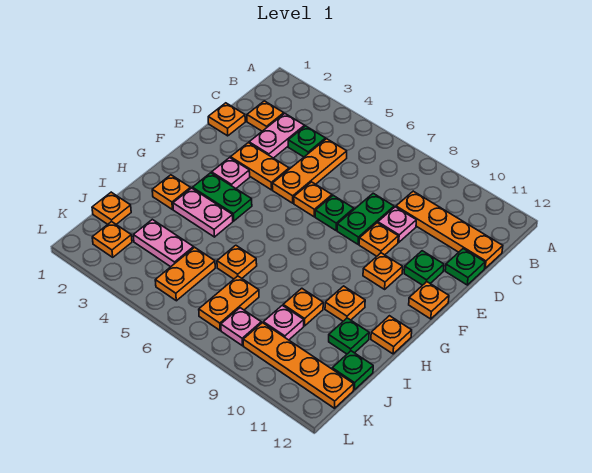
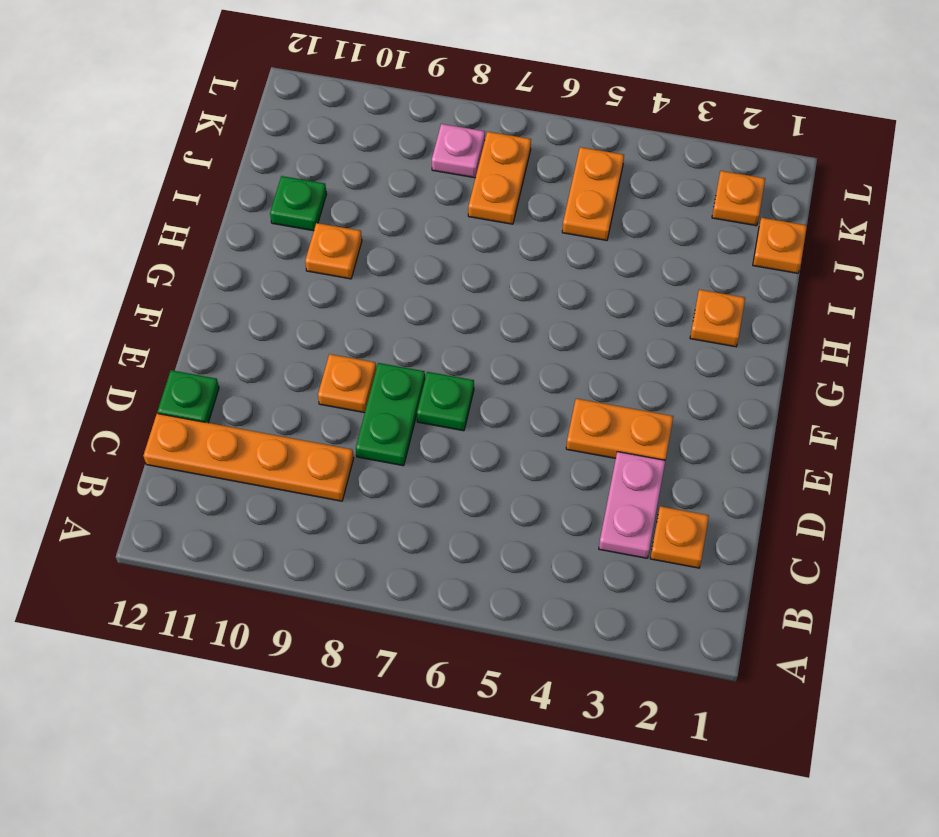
none -> green 1x1 plate [288,126,326,157]
none -> orange 1x3 plate [272,139,347,203]
none -> orange 1x1 plate [208,103,245,136]
none -> pink 1x1 plate [378,207,416,242]

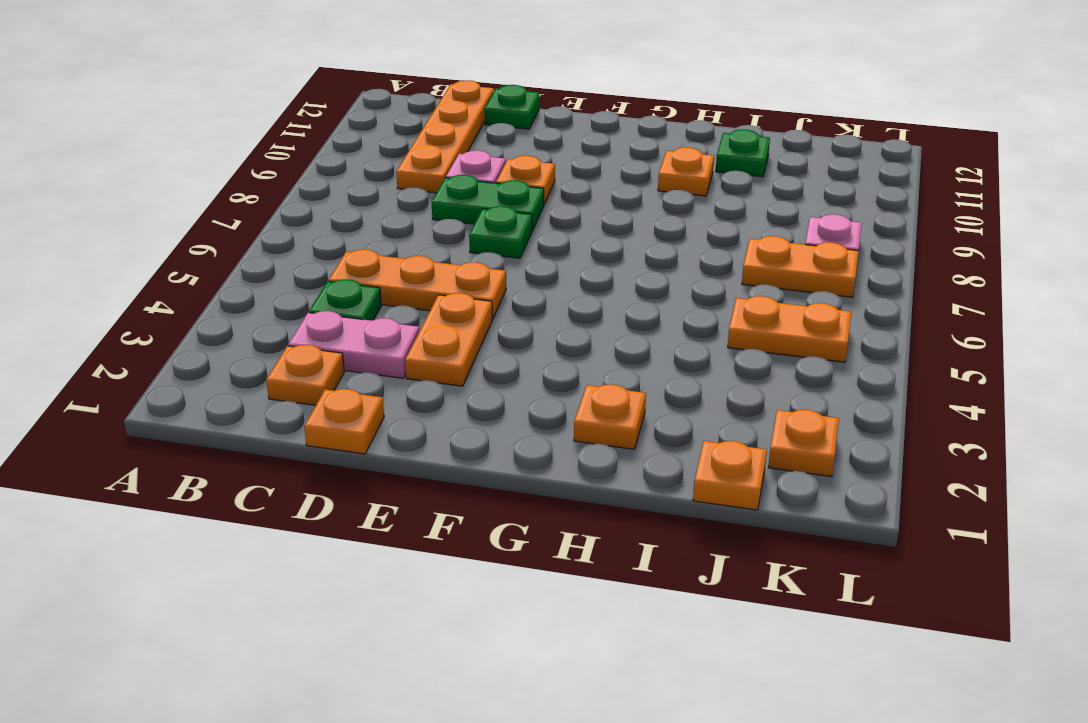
none -> orange 1x1 plate [294,182,332,217]
none -> green 1x1 plate [404,251,444,285]
none -> pink 1x1 plate [212,158,250,188]
none -> orange 1x1 plate [363,253,403,289]

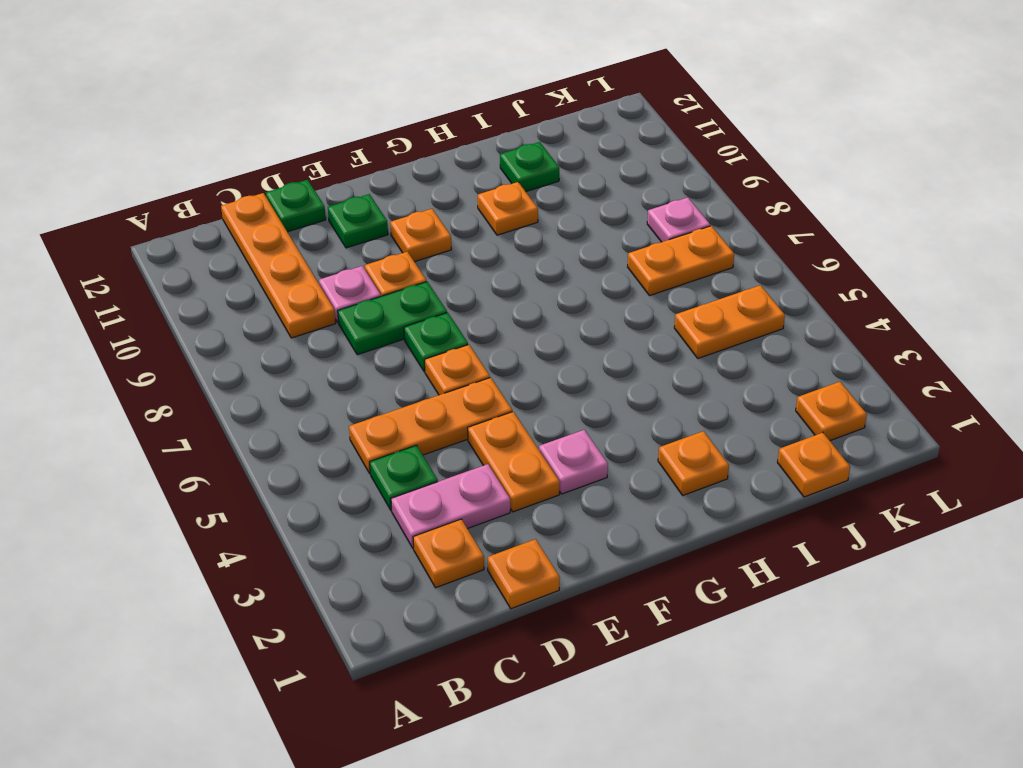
none -> orange 1x1 plate [409,282,449,319]
none -> green 1x2 plate [192,173,252,221]
none -> pink 1x2 plate [173,188,233,237]
none -> orange 1x1 plate [371,316,412,354]

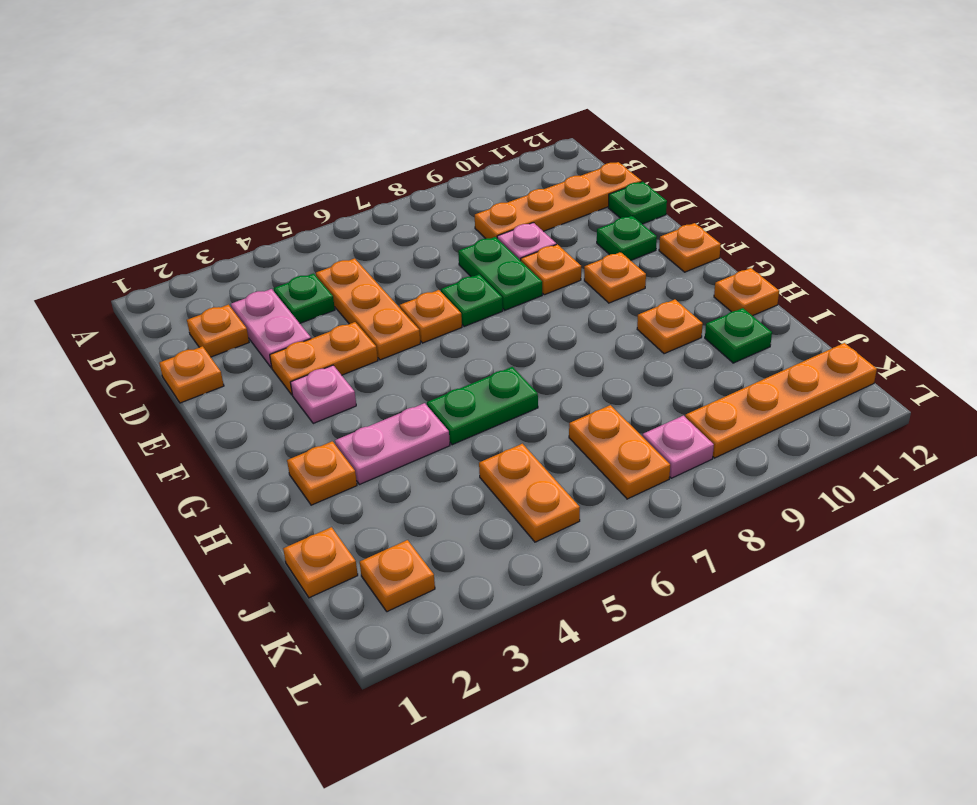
green 1x2 plate [427,367,538,445] -> green 1x2 plate moved to [192,173,252,221]
none -> orange 1x1 plate [217,245,257,279]
none -> orange 1x1 plate [283,288,323,326]
none -> pink 1x2 plate [133,219,194,267]
none -> pink 1x1 plate [263,305,304,340]

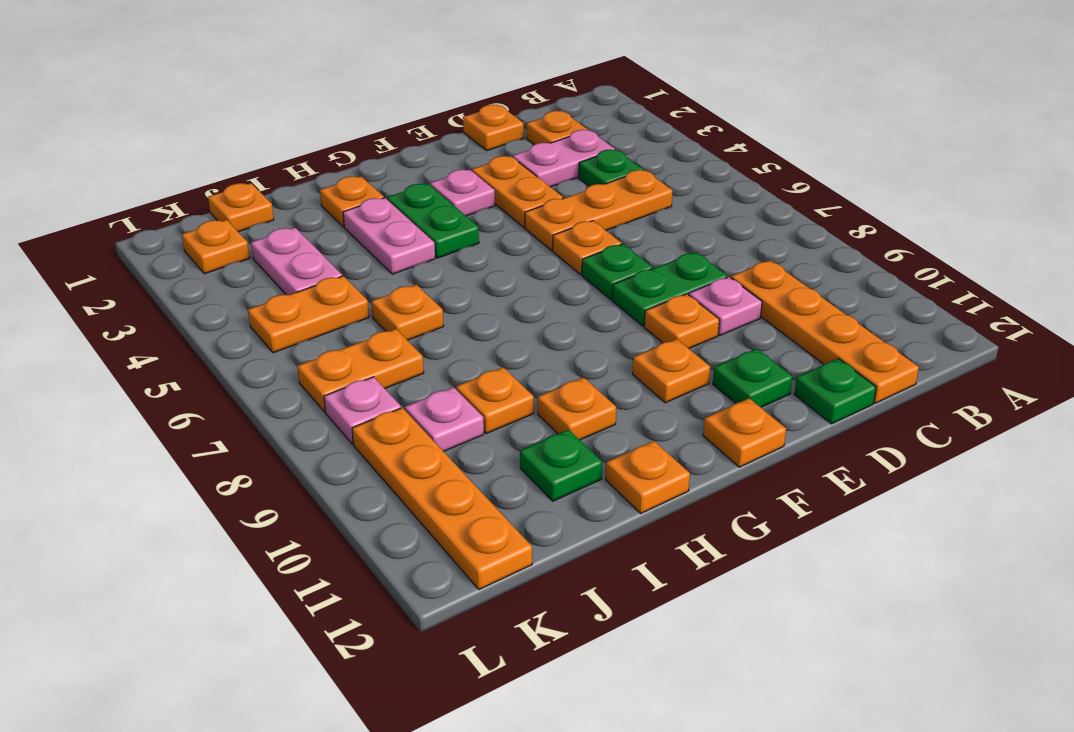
none -> green 1x1 plate [332,351,373,390]

